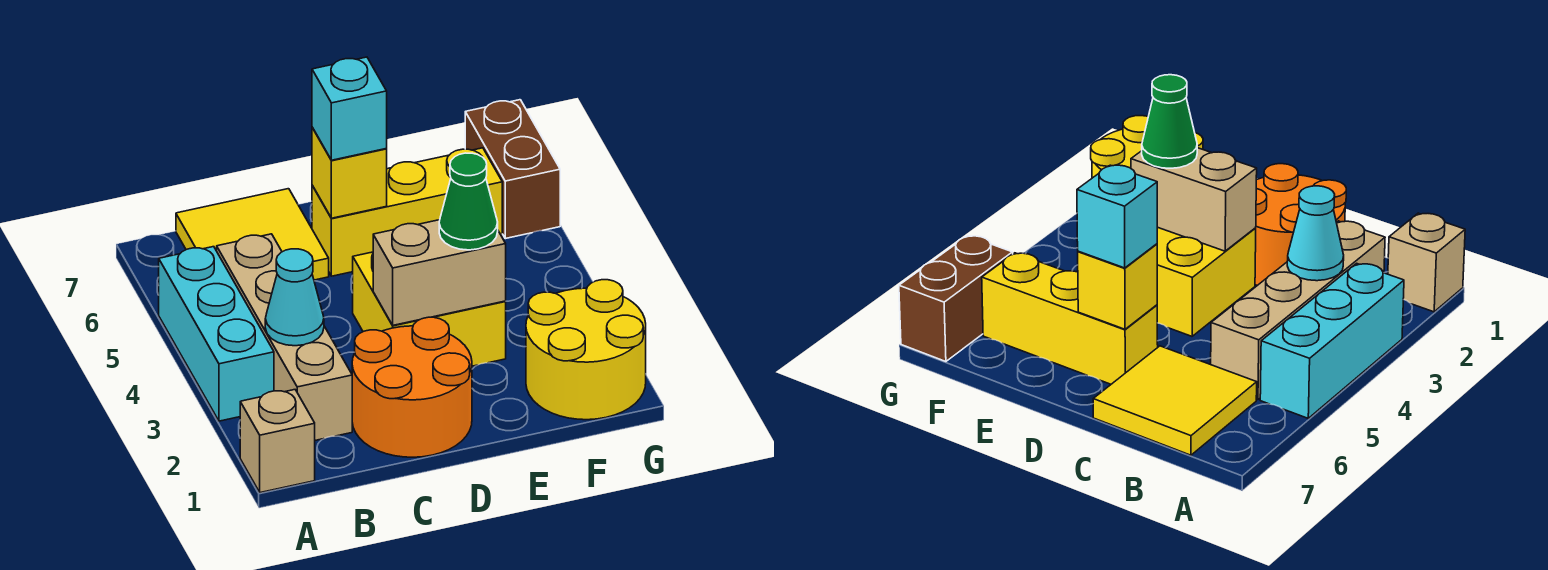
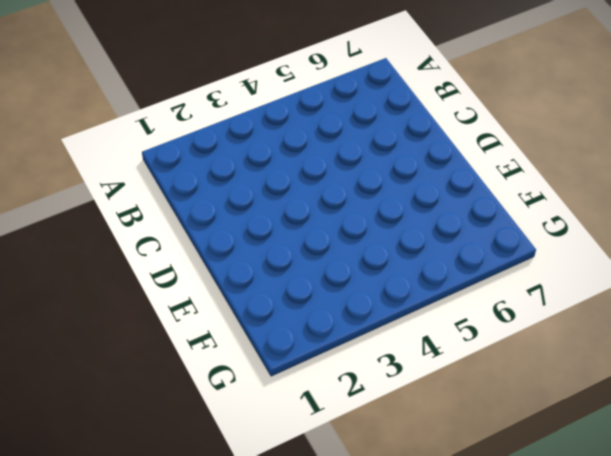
none -> tan 1x1 brick [240,390,315,493]
none -> cyan 1x3 brick [159,247,274,421]
none -> tan 1x4 brick [217,234,352,440]

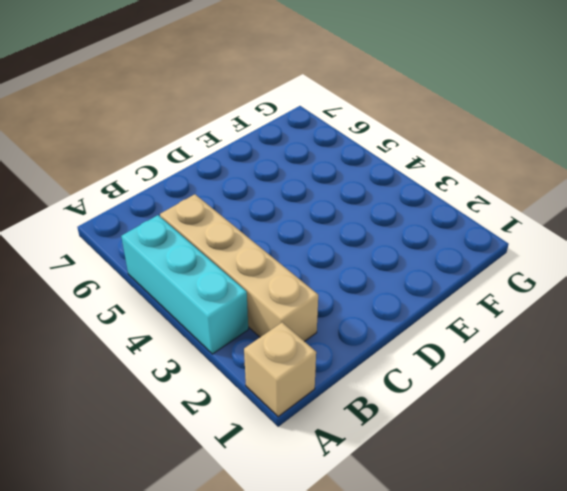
none -> yellow 2x2 tile [176,189,329,280]
none -> orange 2x2 round brick [352,317,472,457]
none -> yellow 2x2 brick [353,252,506,366]

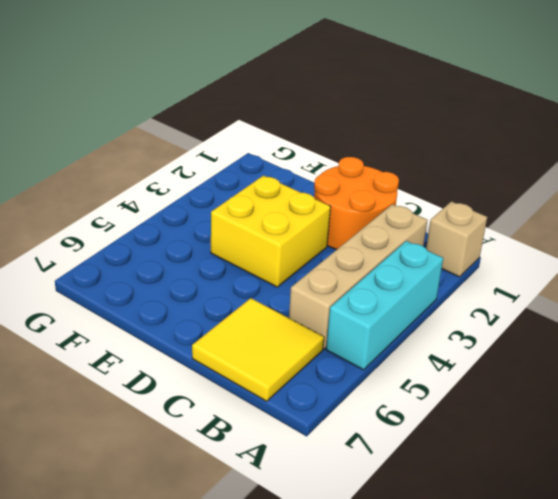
none -> yellow 1x3 brick [312,148,502,276]
none -> yellow 2x2 round brick [526,280,646,420]
none -> brown 1x2 brick [465,100,560,239]

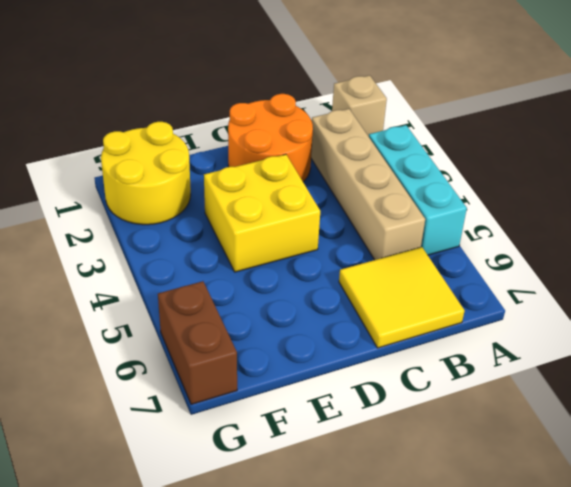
none -> yellow 1x3 brick [312,148,502,276]
none -> cyan 1x1 cone [265,249,324,346]
none -> tan 1x2 brick [373,220,506,325]

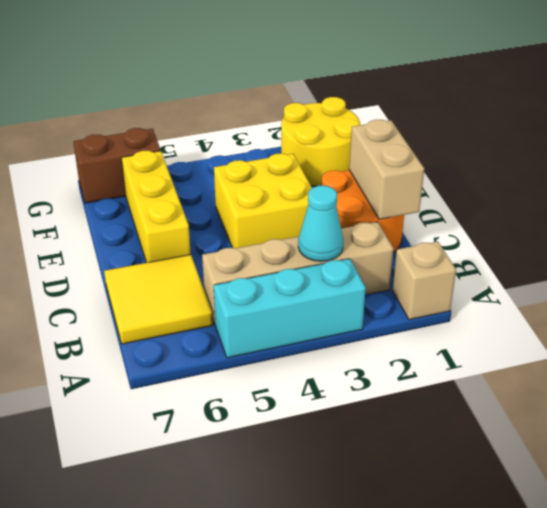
tan 1x2 brick [349,120,424,219] -> tan 1x2 brick moved to [373,220,506,325]
none -> yellow 1x1 brick [312,127,387,218]
none -> cyan 1x1 brick [312,57,387,160]
none -> green 1x1 cone [439,153,498,250]

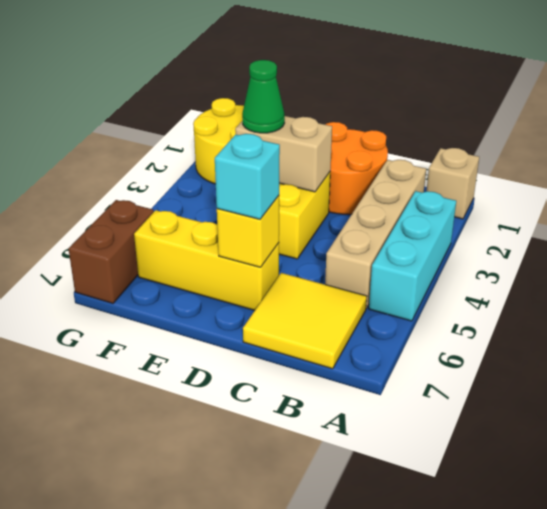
none -> cyan 1x1 cone [265,249,324,346]

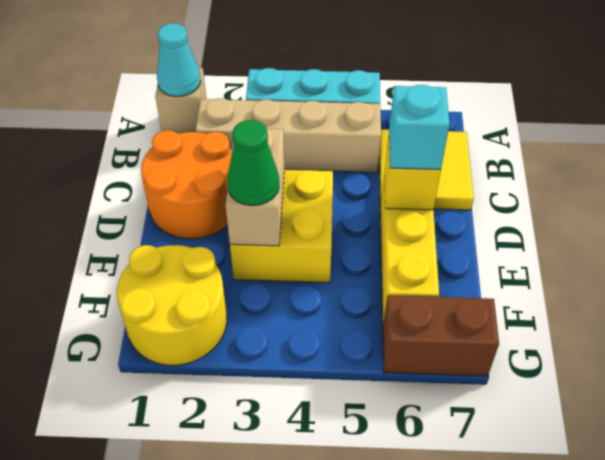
cyan 1x1 cone [157,23,201,97] -> cyan 1x1 cone moved to [265,249,324,346]

